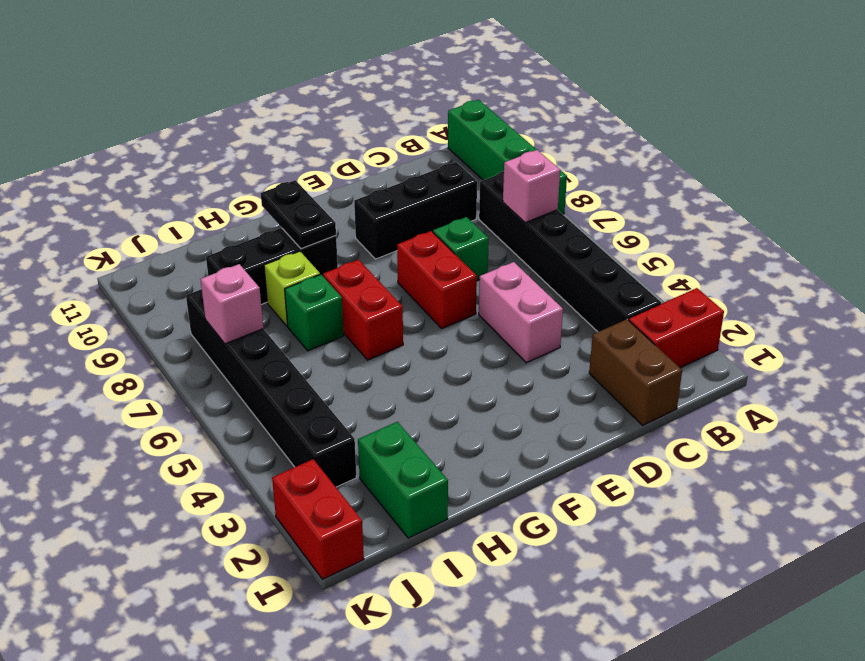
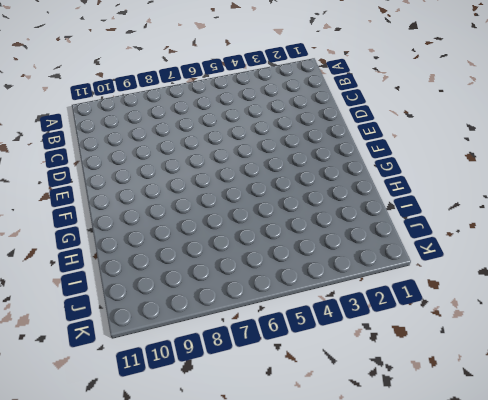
none -> red 1x2 brick [629,288,724,368]
none -> green 1x4 brick [448,100,567,214]
none -> black 1x6 brick [479,171,661,332]

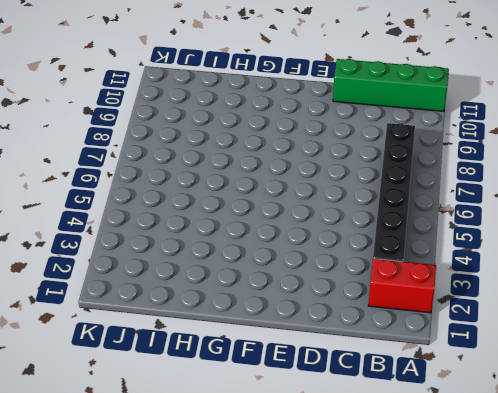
green 1x4 brick [333,59,449,111] -> green 1x4 brick turned to [448,100,567,214]
none -> brown 1x2 brick [589,319,682,425]
none -> black 1x3 brick [354,162,477,259]
none -> pink 1x2 brick [479,262,563,363]

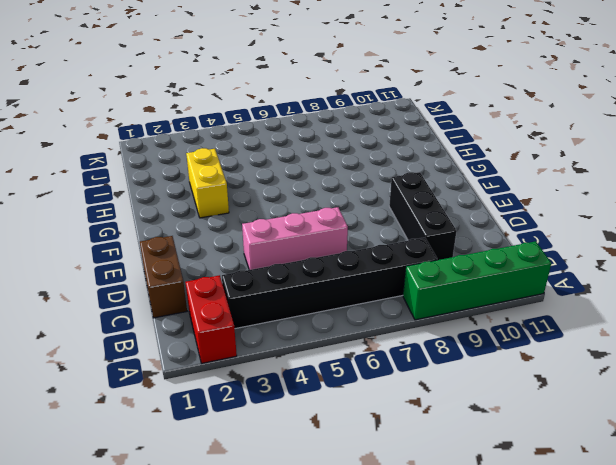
brown 1x2 brick [140,236,187,318] -> brown 1x2 brick turned to [589,319,682,425]
pink 1x3 brick [242,207,348,270] -> pink 1x2 brick [479,262,563,363]
yellow 1x2 brick [186,148,229,218] -> none
none -> green 1x1 brick [433,217,489,281]
none -> red 1x2 brick [397,231,477,328]
none -> red 1x2 brick [323,260,403,360]

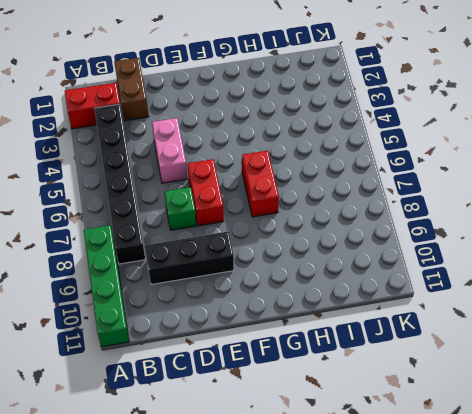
none -> black 1x3 brick [206,228,338,305]
none -> green 1x1 brick [285,275,344,351]
none -> lime 1x1 brick [264,251,320,326]

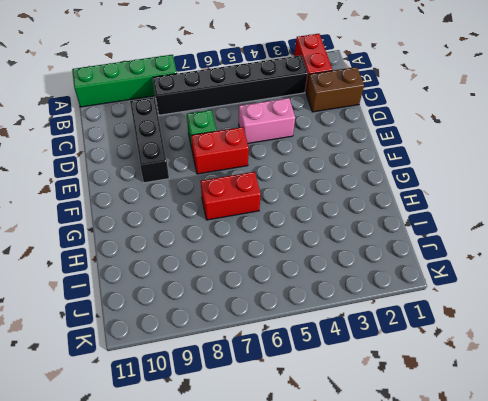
none -> black 1x3 brick [206,228,338,305]
none -> green 1x1 brick [285,275,344,351]
none -> lime 1x1 brick [264,251,320,326]

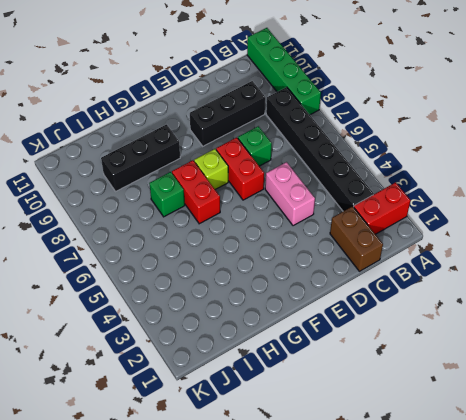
lime 1x1 brick [194,149,228,189] -> lime 1x1 brick moved to [264,251,320,326]
none -> green 1x2 brick [358,422,448,538]
none -> black 1x6 brick [186,289,356,487]
none -> red 1x2 brick [272,459,364,579]

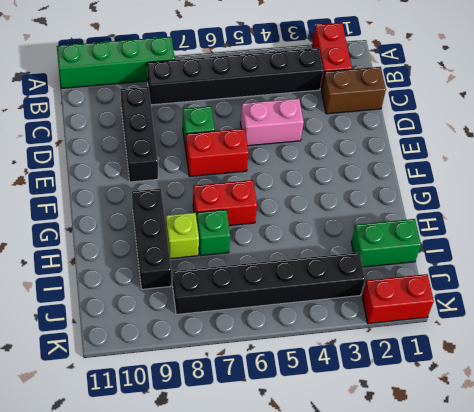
none -> pink 1x1 brick [503,150,560,223]
none -> black 1x2 plate [261,180,336,249]
none -> pink 1x1 brick [200,264,263,344]

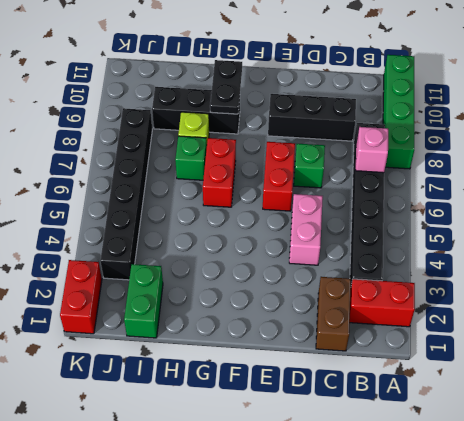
none -> pink 1x1 brick [200,264,263,344]

